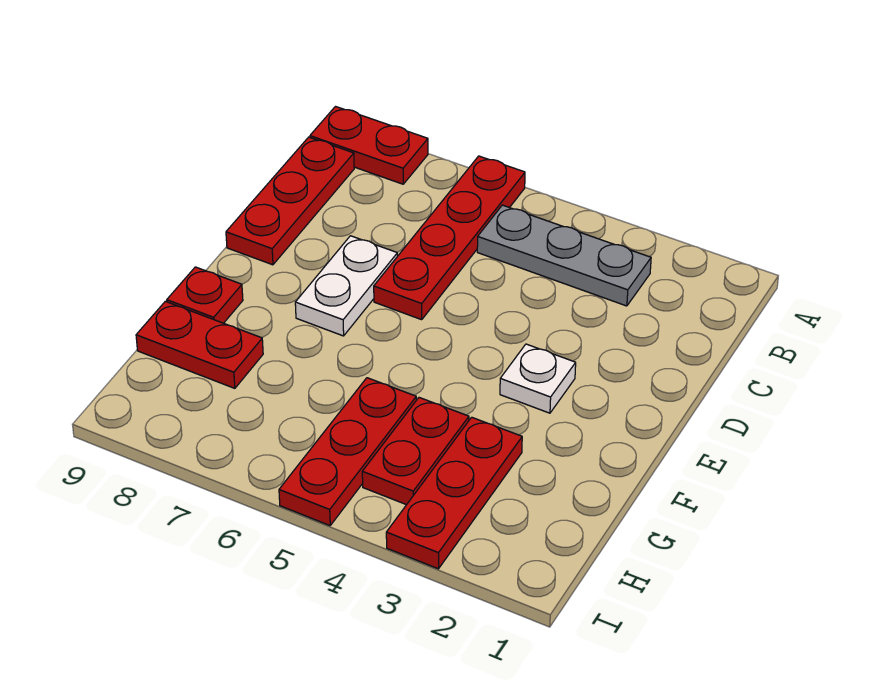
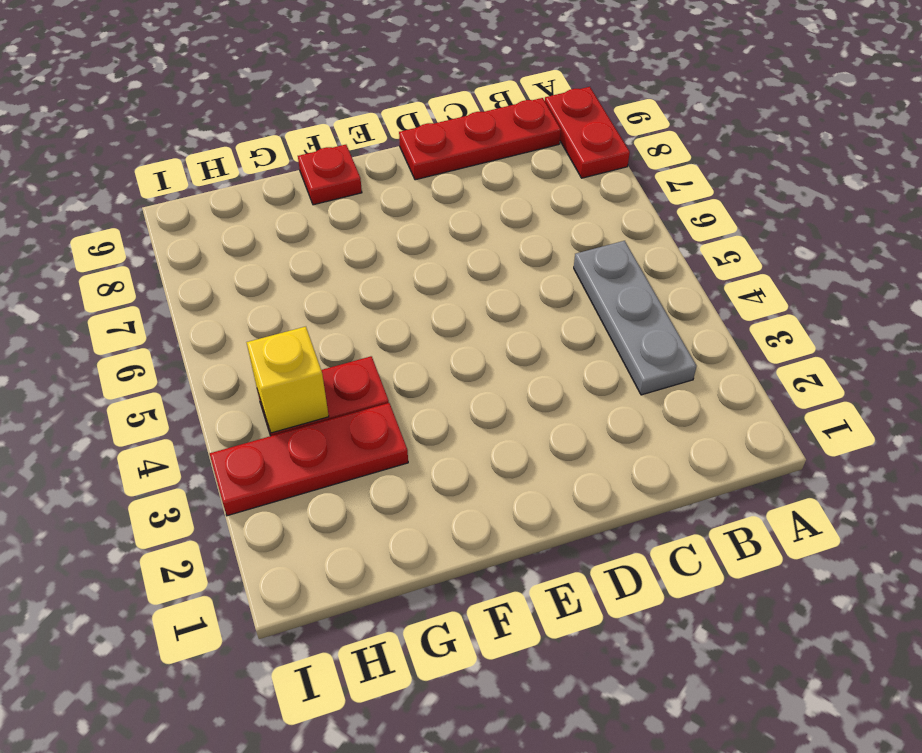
yellow 1x1 brick [246,327,329,433] -> none
none -> red 1x4 plate [374,156,525,320]
none -> white 1x2 plate [295,236,397,336]

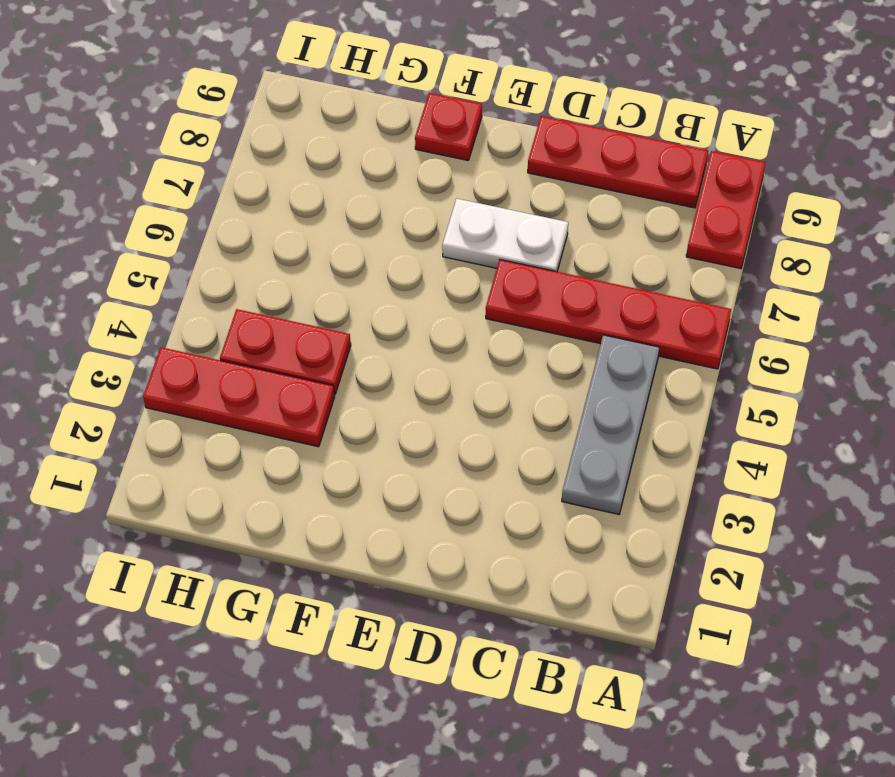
none -> white 1x1 plate [500,344,576,413]
none -> red 1x3 plate [279,378,416,526]

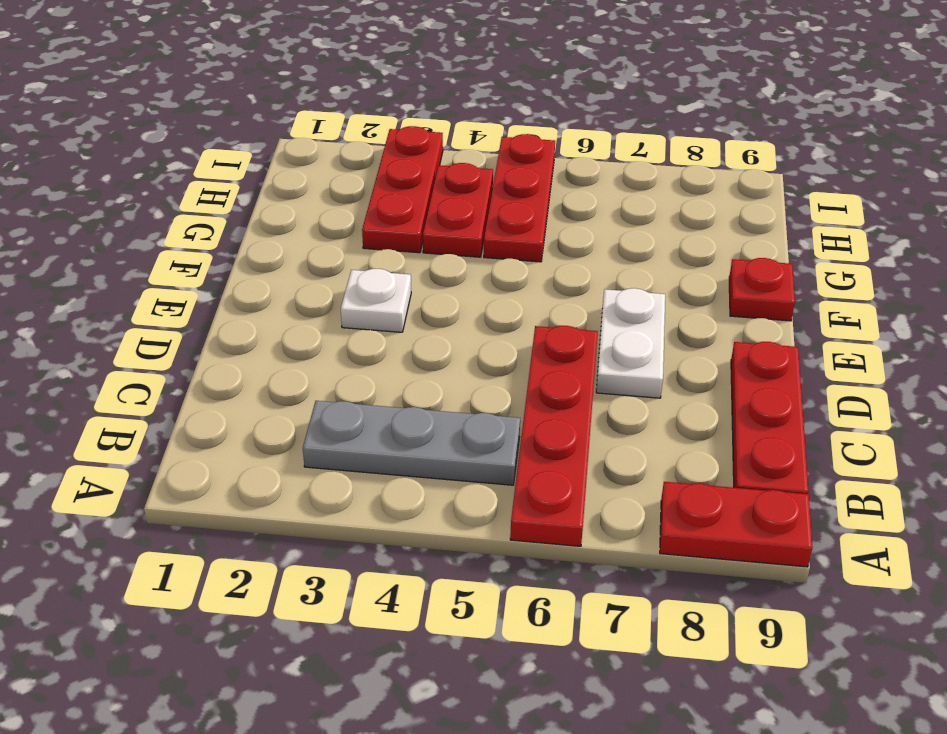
none -> red 1x2 plate [136,301,263,388]

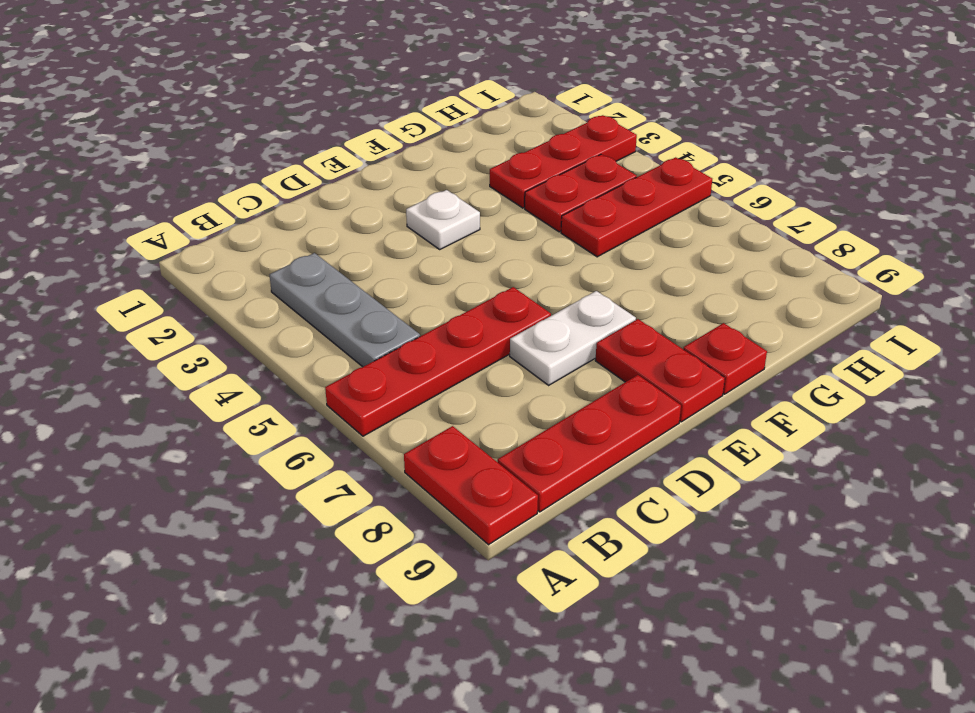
red 1x2 plate [595,319,725,422] -> red 1x2 plate moved to [136,301,263,388]

